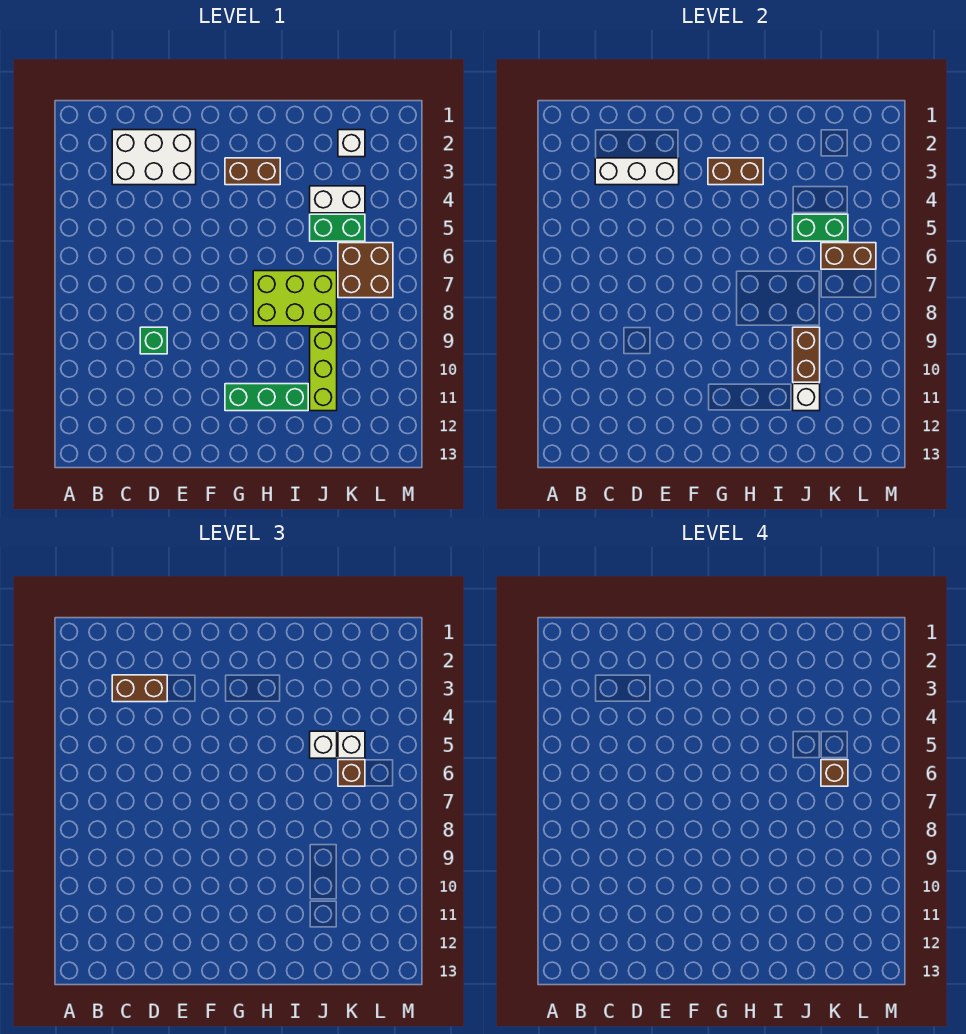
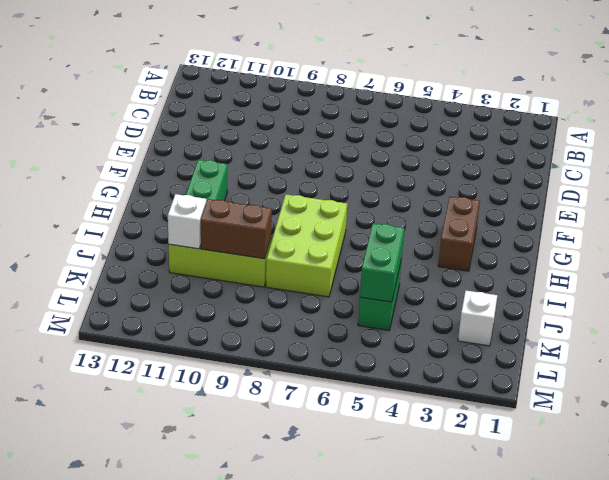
none -> white 2x3 brick [112,130,196,185]
none -> green 1x1 brick [140,327,167,354]
none -> white 1x2 brick [310,186,365,213]

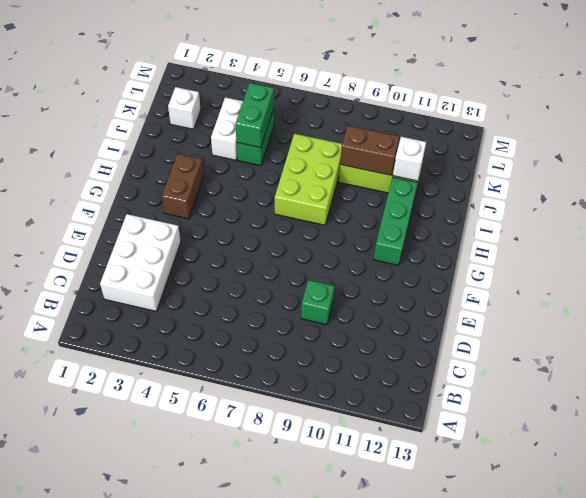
none -> brown 2x2 brick [338,243,393,298]
none -> white 1x3 brick [595,158,679,185]
none -> brown 1x2 brick [708,158,763,185]

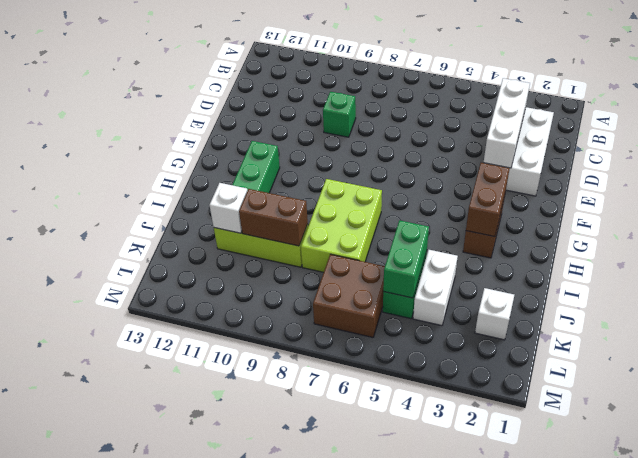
none -> brown 1x2 brick [821,243,876,269]
none -> brown 1x2 brick [112,675,167,702]
none -> white 1x1 brick [310,731,337,758]

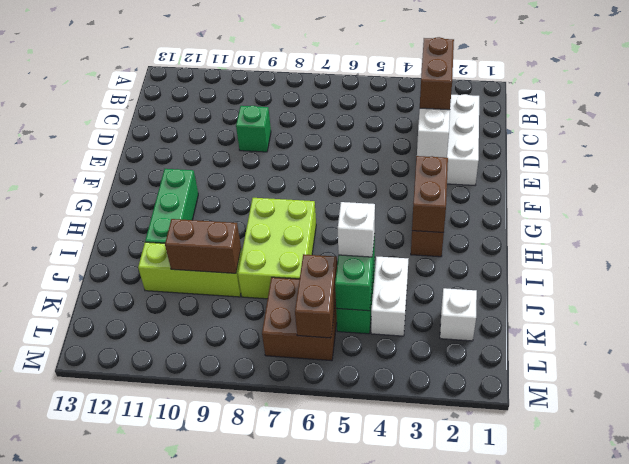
none -> white 1x1 brick [793,384,820,411]
none -> white 1x1 brick [338,731,365,758]
none -> brown 1x1 brick [338,760,365,786]

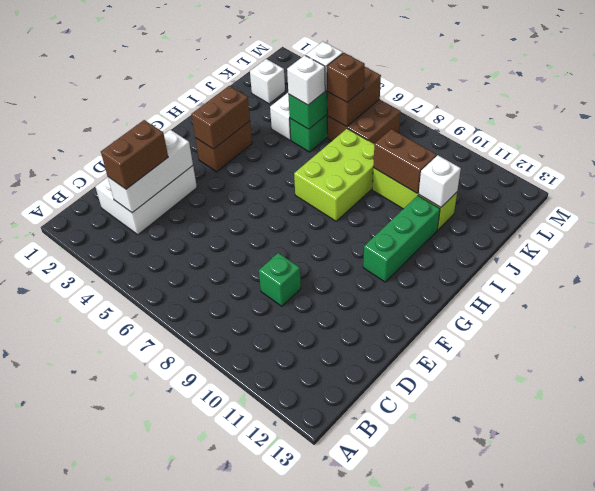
none -> brown 1x1 brick [821,760,848,786]

